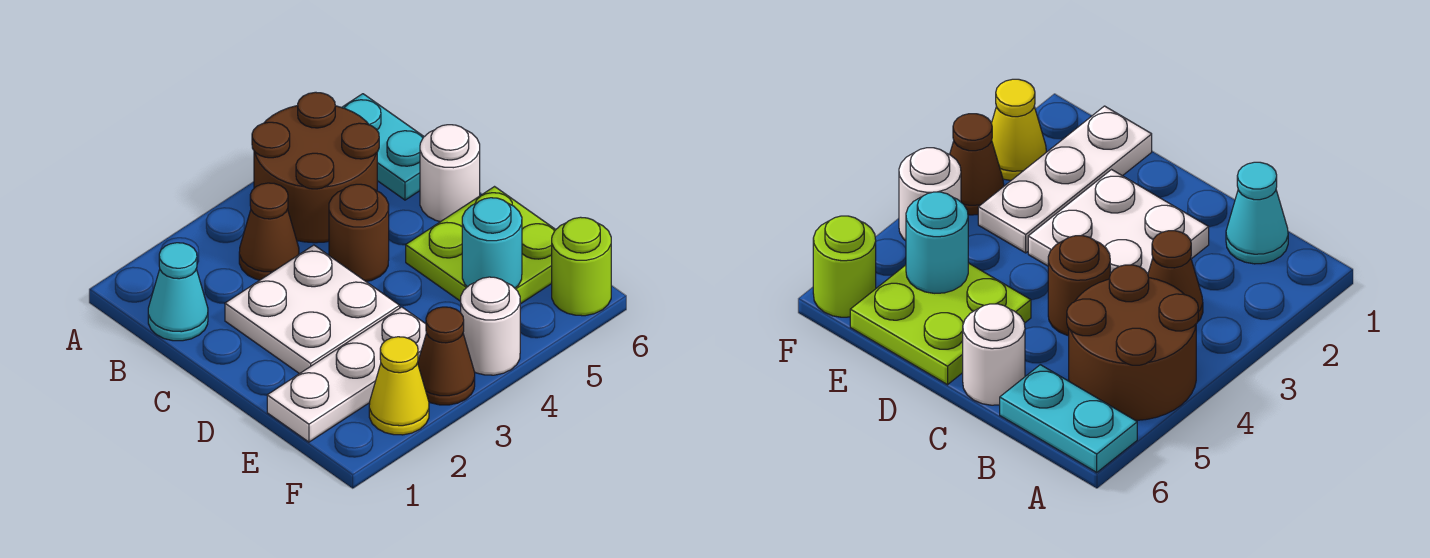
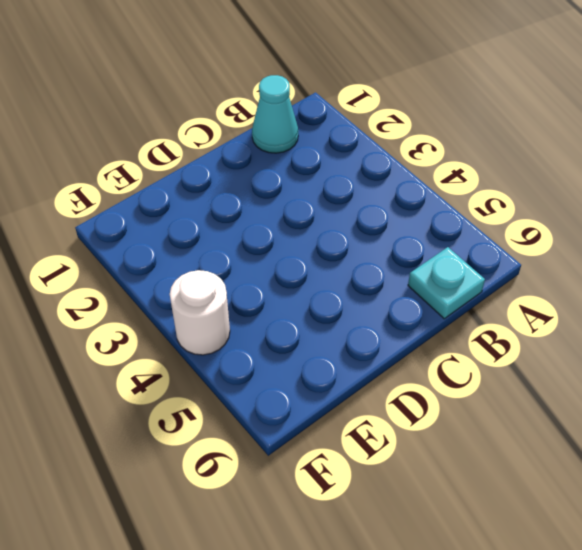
cyan 1x1 plate [408,247,485,319] -> cyan 1x2 plate [342,94,424,200]
none -> brown 2x2 round brick [252,92,379,243]
none -> brown 1x1 cone [239,183,299,280]
none -> white 2x2 plate [225,245,400,374]

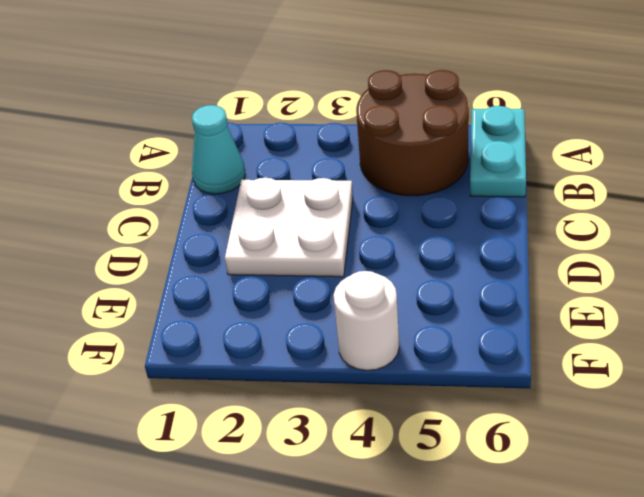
none -> brown 1x1 cone [239,183,299,280]
none -> brown 1x1 round brick [329,184,389,282]
none -> white 1x1 round brick [420,125,480,222]

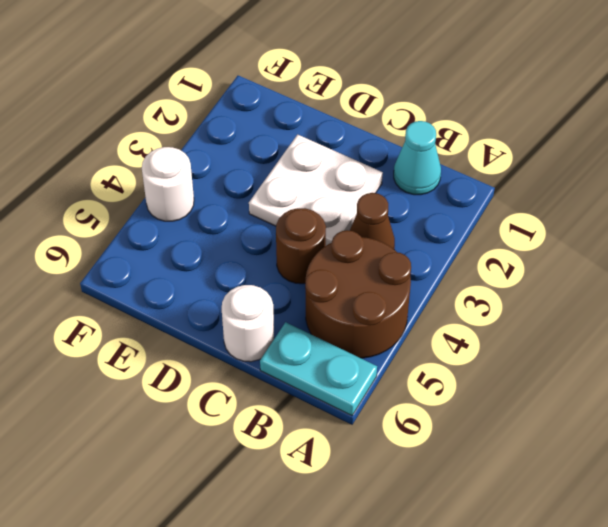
none -> lime 2x2 plate [406,187,556,304]
none -> white 1x3 plate [267,307,426,442]
none -> yellow 1x1 cone [369,337,429,435]

